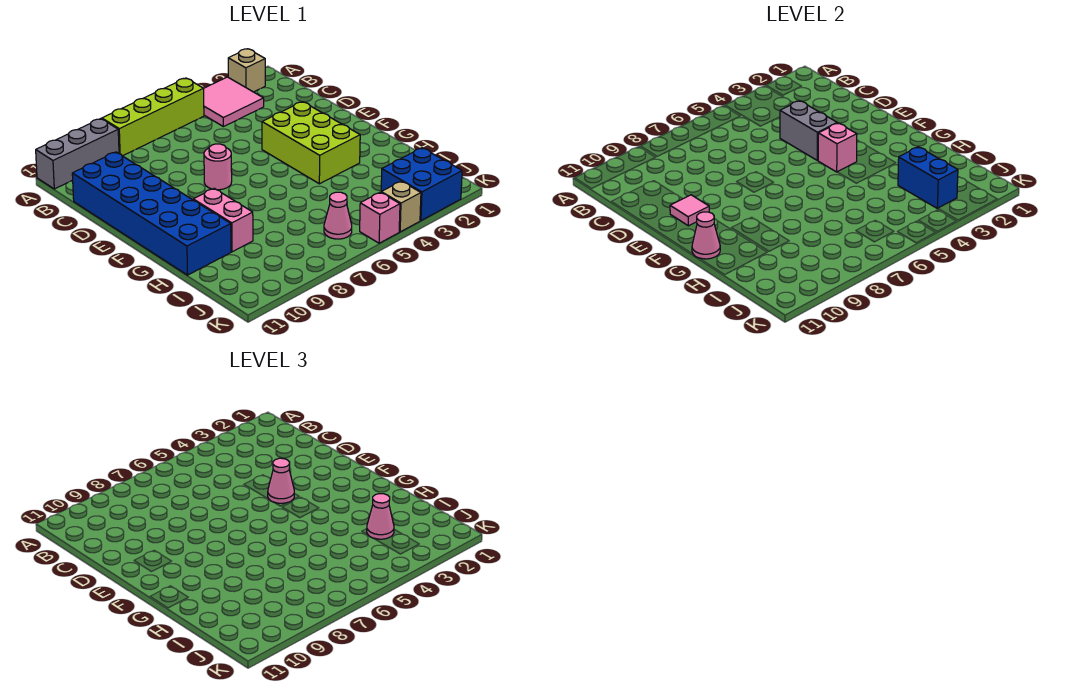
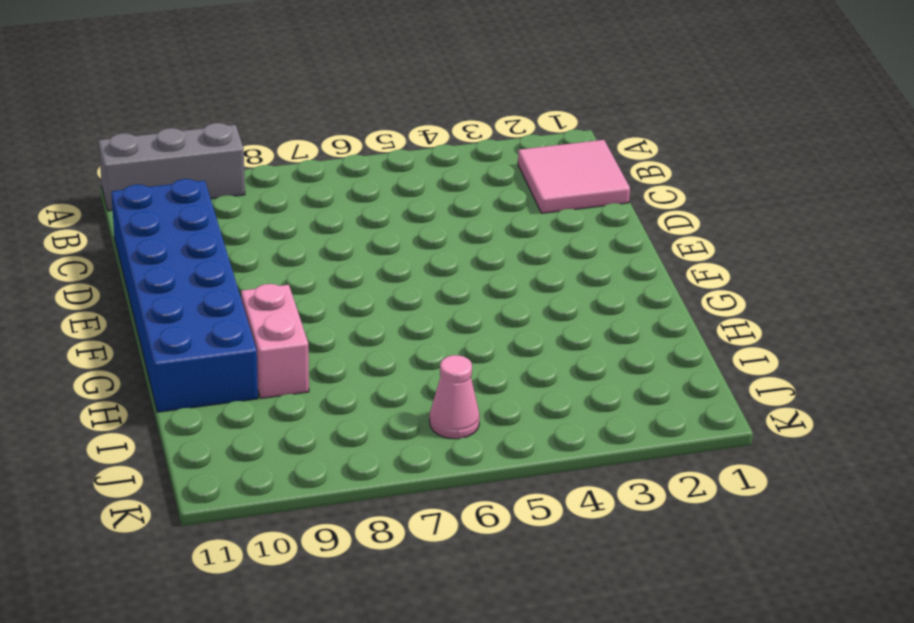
pink 2x2 tile [518,140,630,213] -> pink 2x2 tile moved to [204,77,264,127]
none -> tan 1x1 brick [228,49,265,92]
none -> lime 1x4 brick [102,78,204,156]
none -> lime 2x3 brick [262,102,360,184]

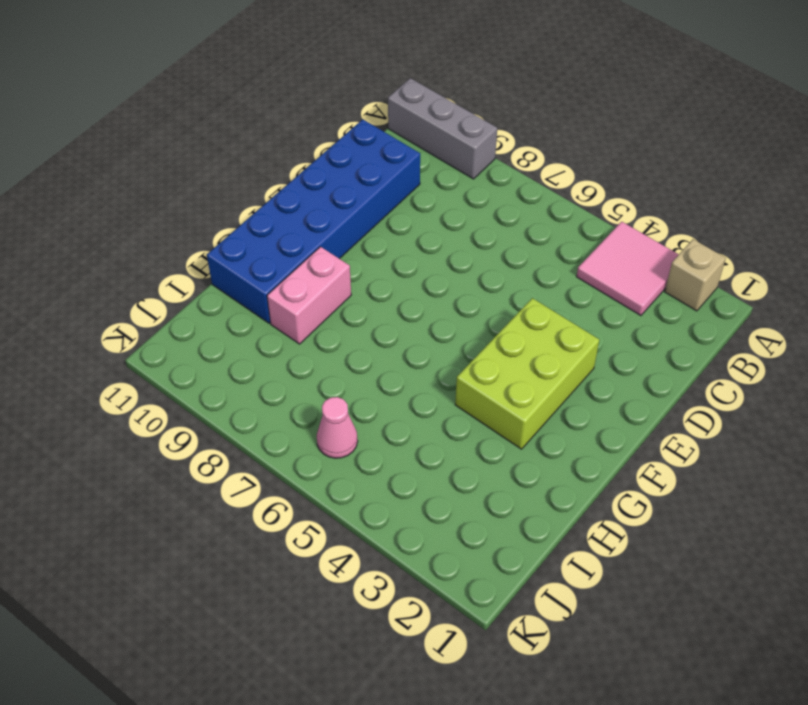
none -> lime 1x4 brick [102,78,204,156]
none -> pink 1x1 round brick [204,144,232,190]
none -> blue 2x2 brick [381,148,462,221]

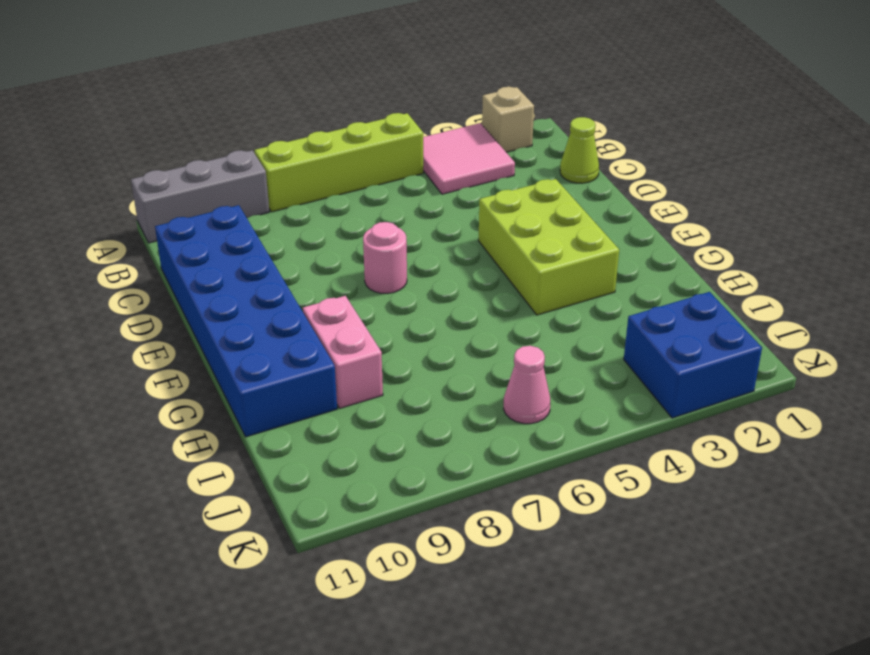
lime 1x1 cone [560,117,599,183] -> none
none -> tan 1x1 brick [381,181,421,232]
none -> pink 1x1 brick [360,192,400,243]
none -> grey 1x2 brick [780,101,837,161]

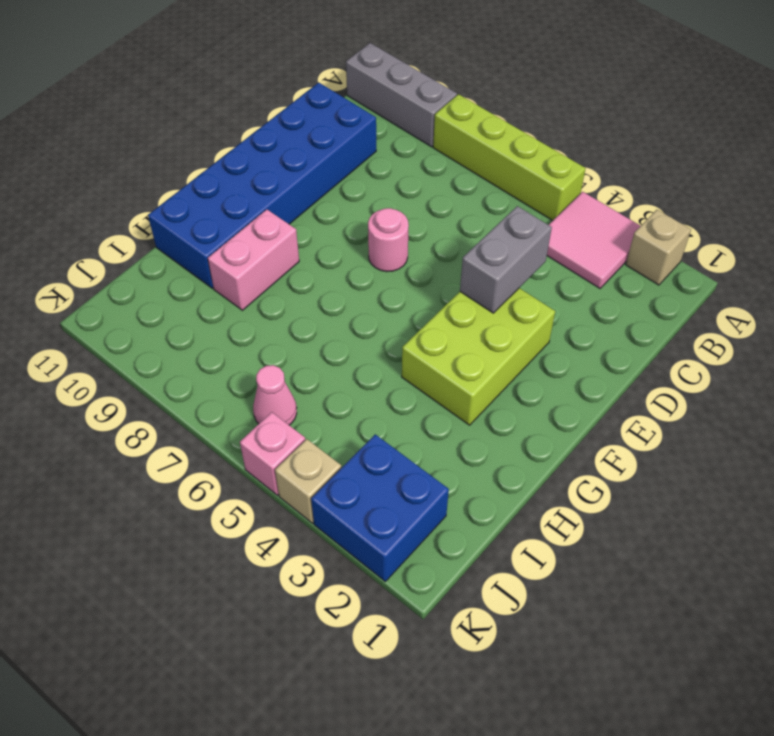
none -> pink 1x1 tile [670,195,709,226]
none -> pink 1x1 brick [818,123,857,172]
none -> pink 1x1 cone [692,212,720,259]

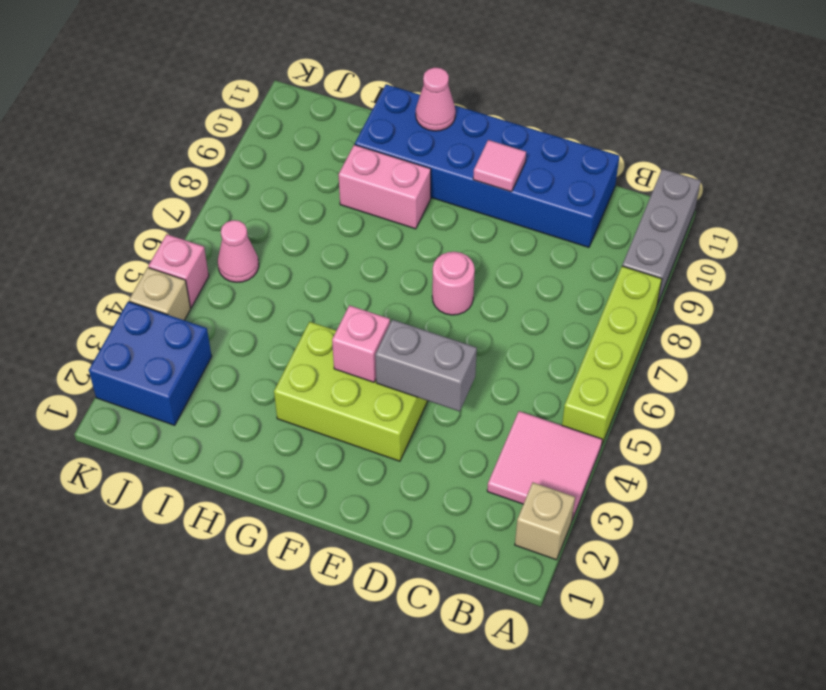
none -> blue 1x2 brick [898,147,958,209]
none -> pink 1x1 cone [268,458,294,503]
none -> pink 1x1 cone [367,494,394,539]

